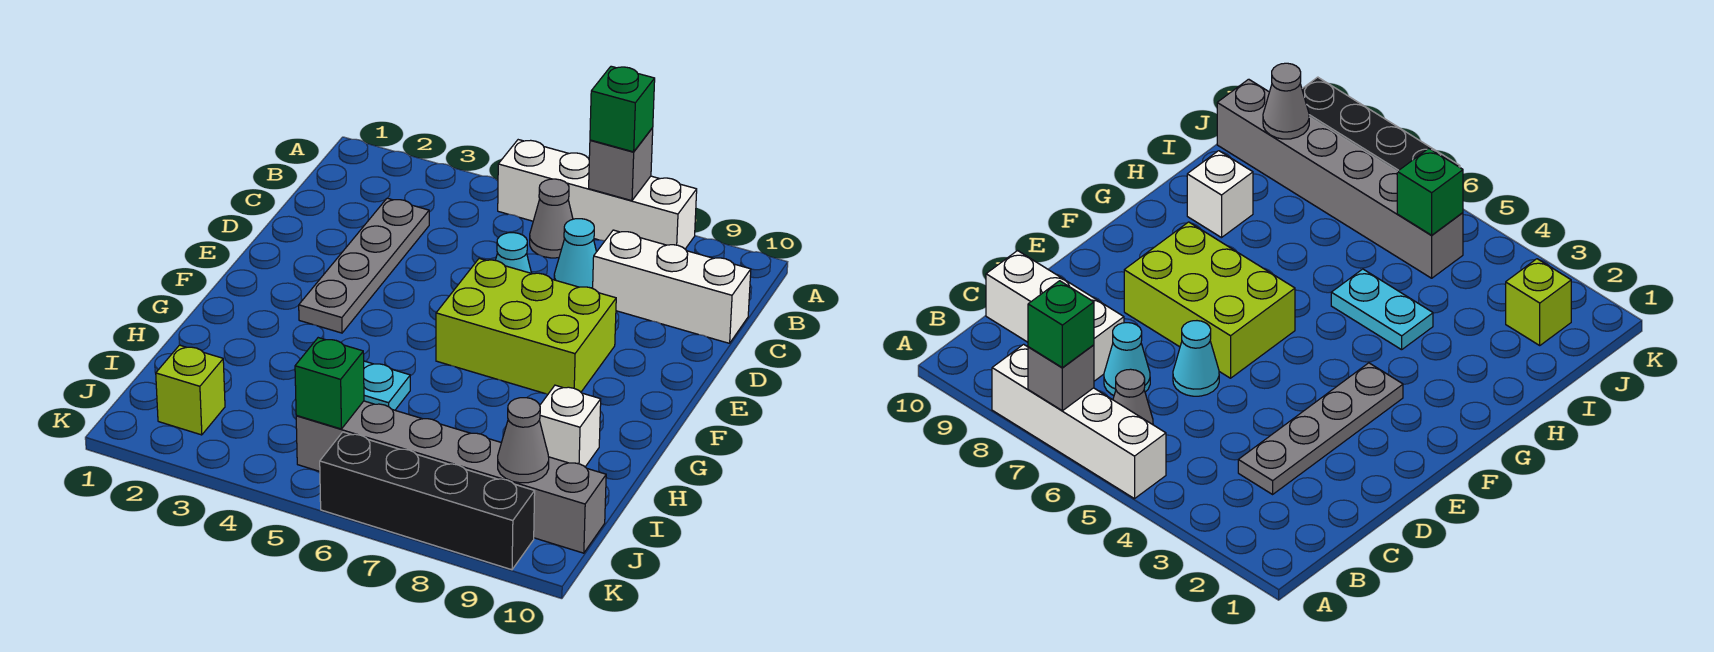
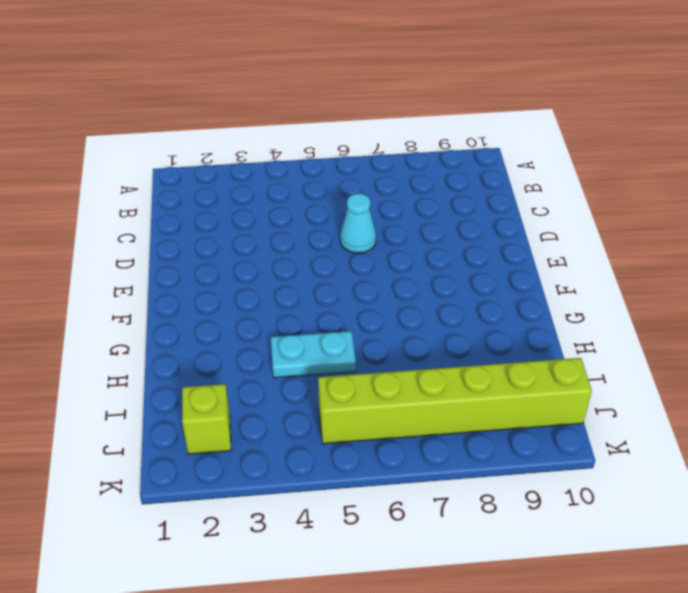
lime 1x6 brick [318,358,592,444] -> grey 1x6 brick [296,401,606,553]
none -> white 1x4 brick [498,140,697,249]
none -> grey 1x1 cone [530,179,573,258]
none -> grey 1x4 plate [299,198,429,333]

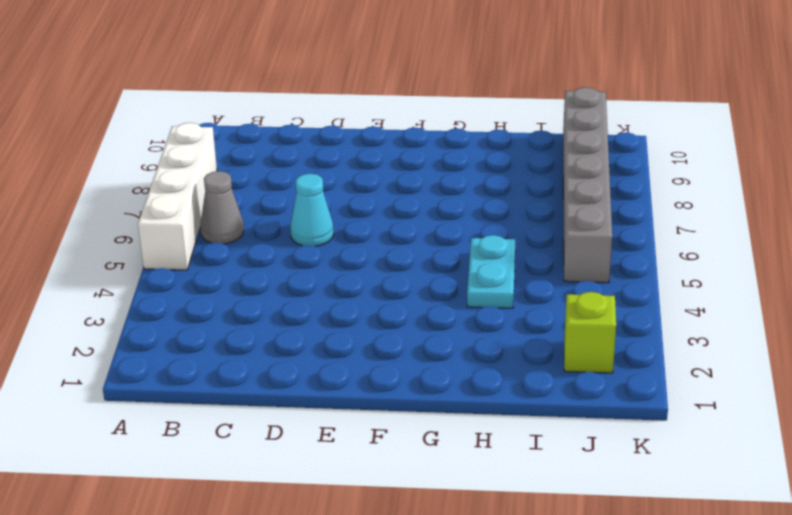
none -> grey 1x4 plate [299,198,429,333]
none -> cyan 1x1 cone [554,219,596,288]
none -> white 1x3 brick [593,230,751,343]

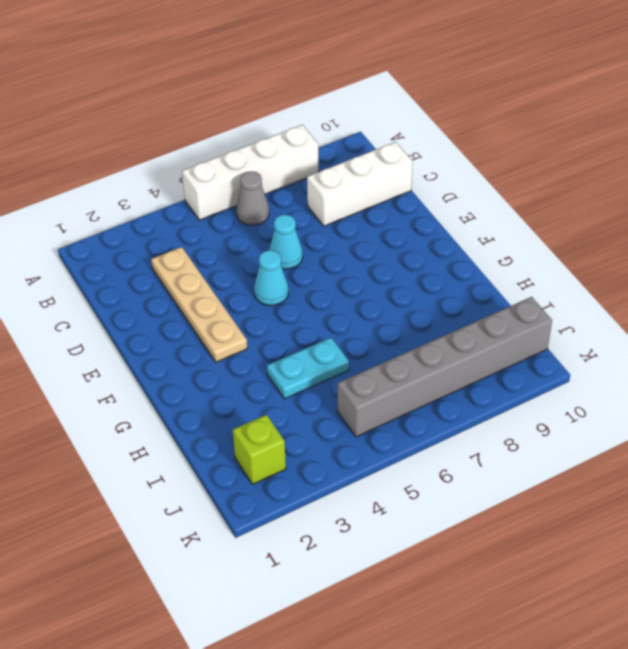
tan 1x4 plate [151,247,247,362] -> grey 1x4 plate [299,198,429,333]
cyan 1x1 cone [254,250,288,306] -> cyan 1x1 cone moved to [554,219,596,288]
none -> lime 2x3 brick [436,259,616,394]
none -> white 1x1 brick [540,385,601,467]
none -> black 1x4 brick [320,432,535,570]

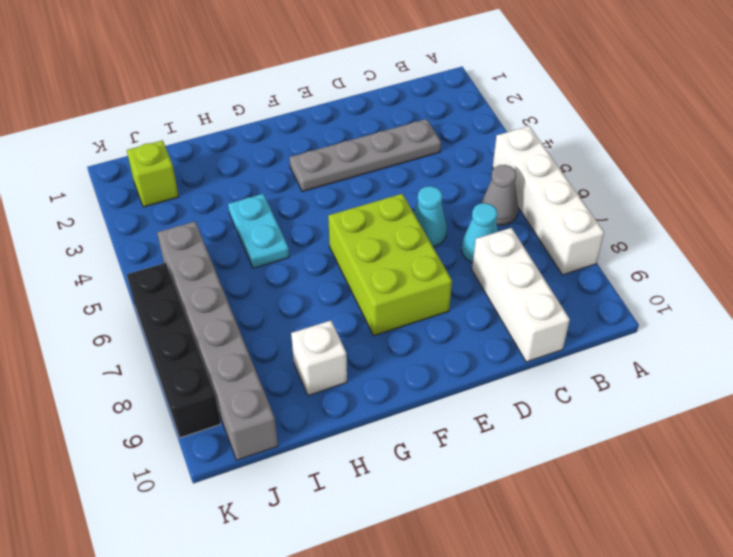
none -> grey 1x1 brick [589,128,653,201]
none -> green 1x1 brick [295,338,364,429]
none -> grey 1x1 cone [498,398,549,483]

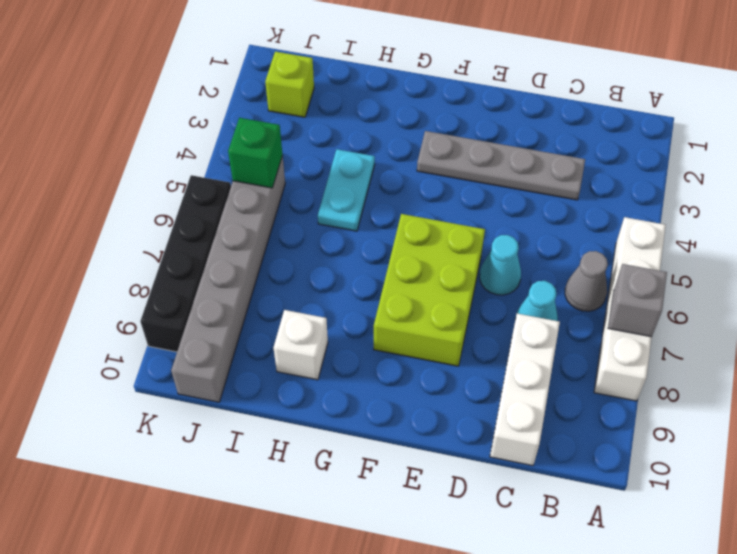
none -> grey 1x1 cone [498,398,549,483]
none -> green 1x1 brick [590,66,655,152]

